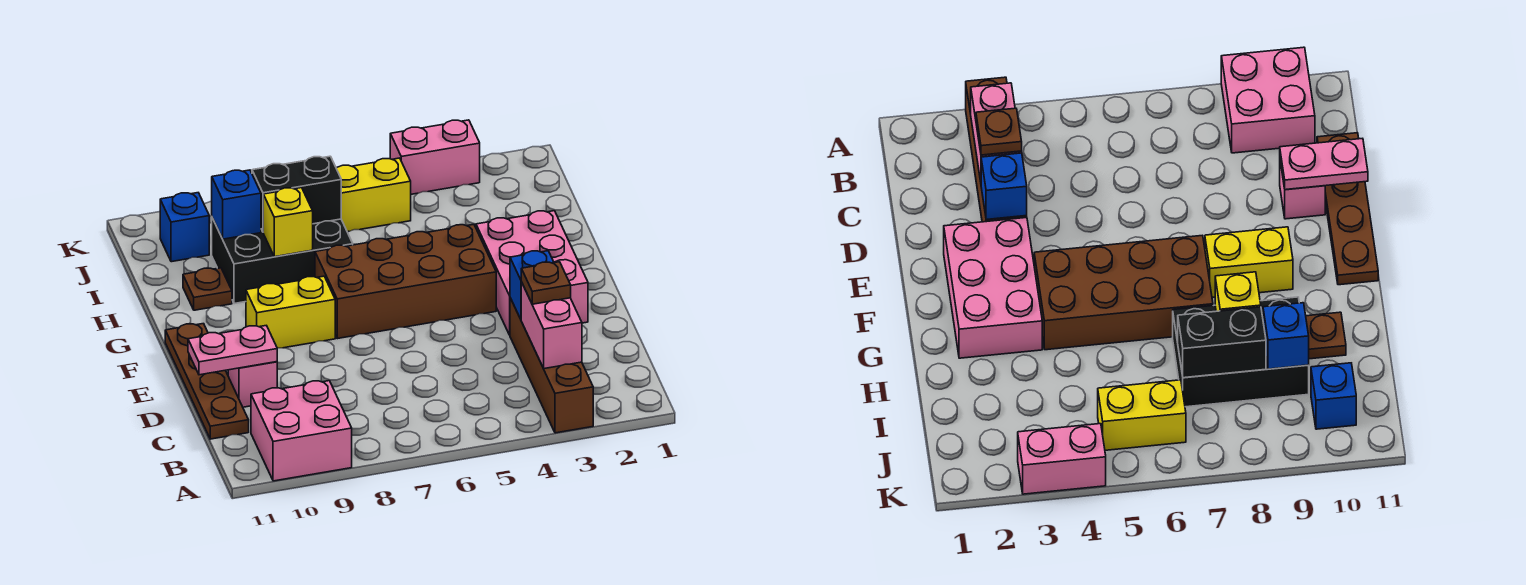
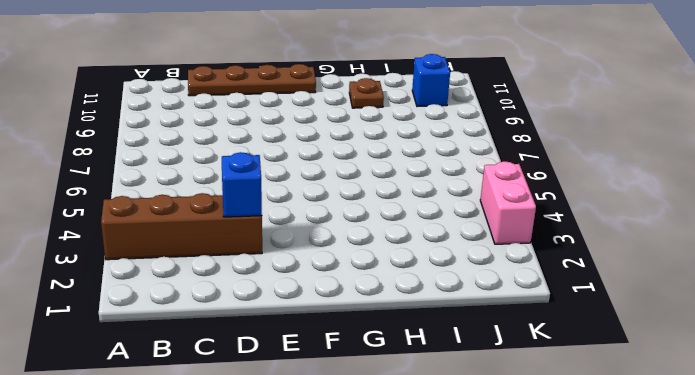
none -> pink 2x2 brick [251,381,352,481]
none -> pink 1x1 brick [228,362,277,407]
none -> pink 2x3 brick [476,211,588,335]

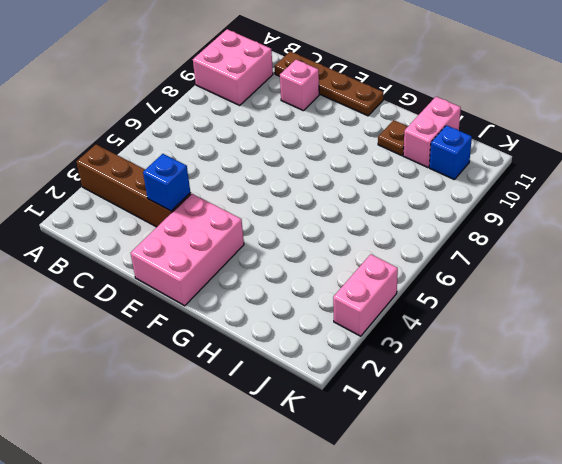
pink 2x3 brick [131,194,244,306] -> pink 2x3 brick turned to [476,211,588,335]
pink 1x2 brick [403,97,461,168] -> pink 1x2 brick turned to [521,282,582,369]
none -> brown 2x4 brick [315,224,496,339]
none -> yellow 1x2 brick [246,276,335,348]
none -> black 2x3 brick [212,218,353,304]

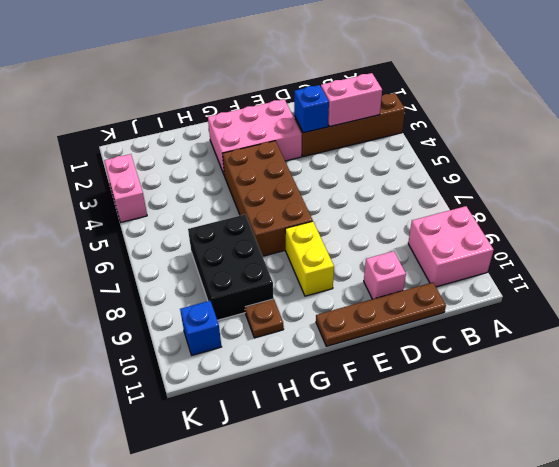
none -> yellow 1x2 brick [336,158,411,232]
none -> pink 1x2 plate [188,325,277,375]
none -> yellow 1x1 brick [263,188,313,257]

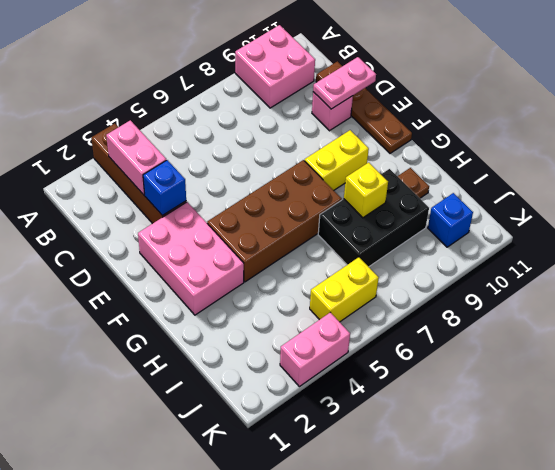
none -> black 1x2 brick [252,156,341,232]
none -> blue 1x1 brick [212,170,261,239]
none -> brown 1x1 plate [521,262,571,304]

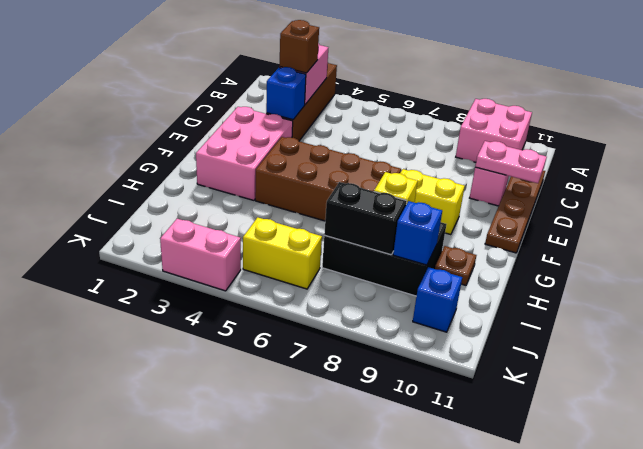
brown 1x1 brick [280,20,319,73] -> brown 1x1 plate [521,262,571,304]

